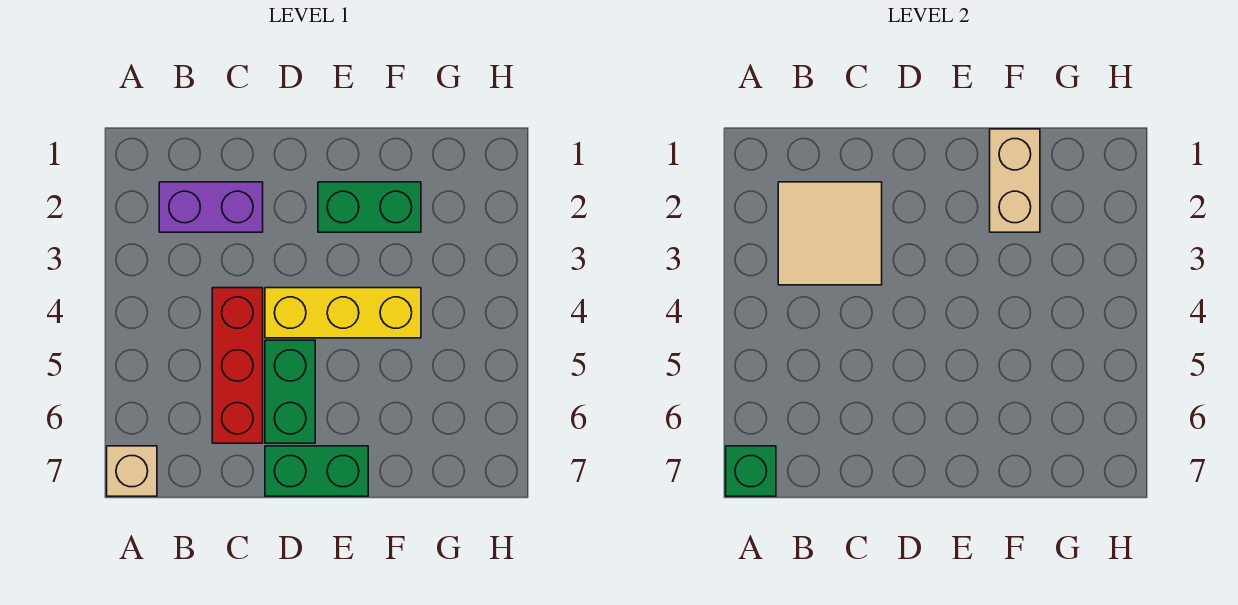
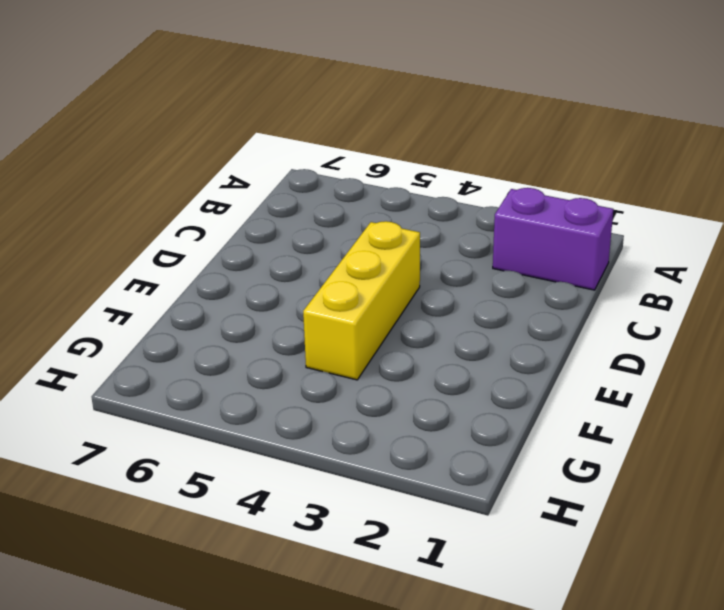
purple 1x2 brick [493,188,613,290] -> purple 1x2 brick turned to [159,182,263,232]
none -> tan 1x1 brick [107,446,157,496]
none -> red 1x3 brick [212,288,263,443]

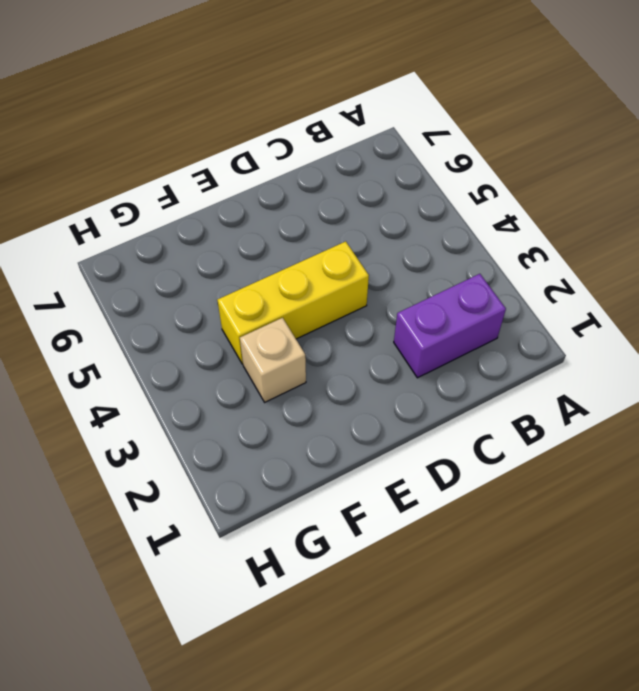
tan 1x1 brick [240,318,306,402] -> tan 1x1 brick moved to [107,446,157,496]
none -> red 1x3 brick [212,288,263,443]
none -> green 1x2 brick [265,340,315,443]

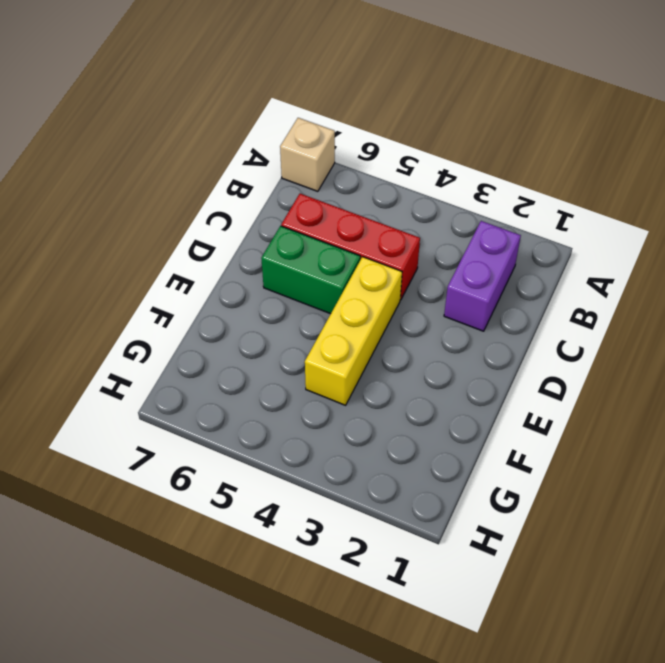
none -> green 1x2 brick [265,446,368,496]
none -> green 1x2 brick [318,182,421,232]

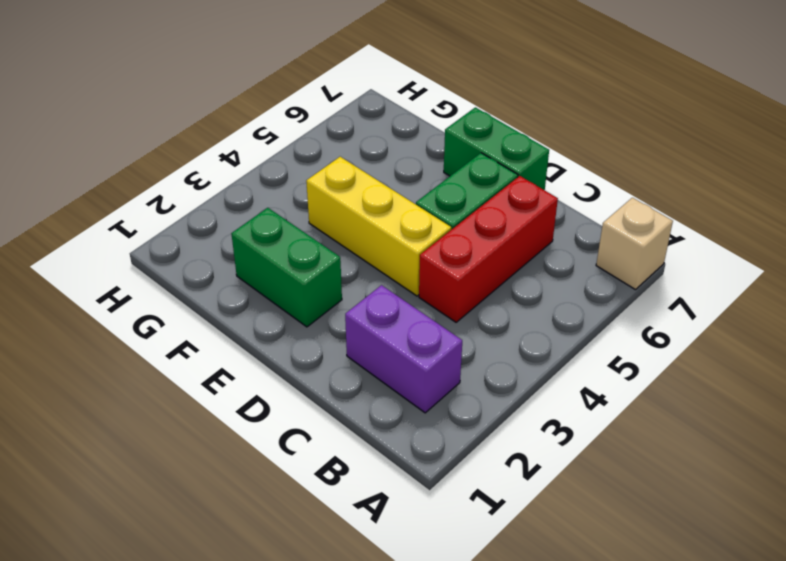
none -> green 1x1 brick [726,446,776,496]
none -> tan 2x2 tile [778,182,882,285]

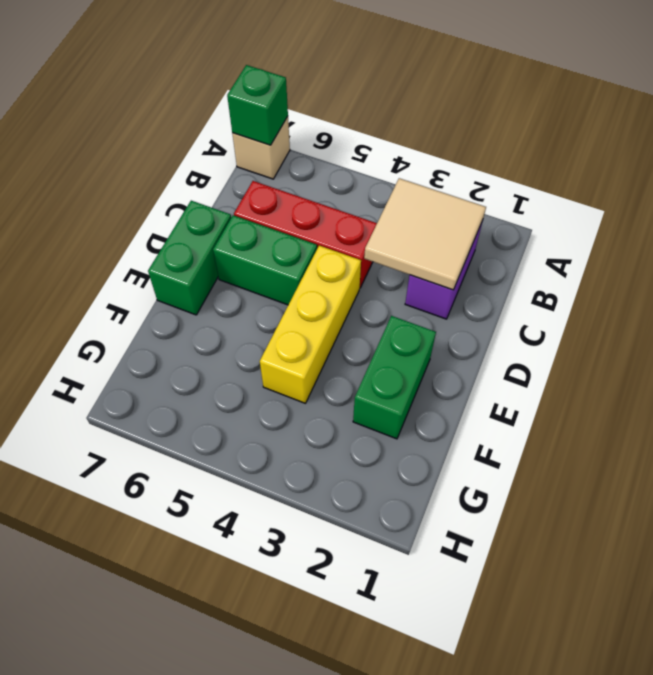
none -> tan 1x2 brick [990,129,1040,232]

